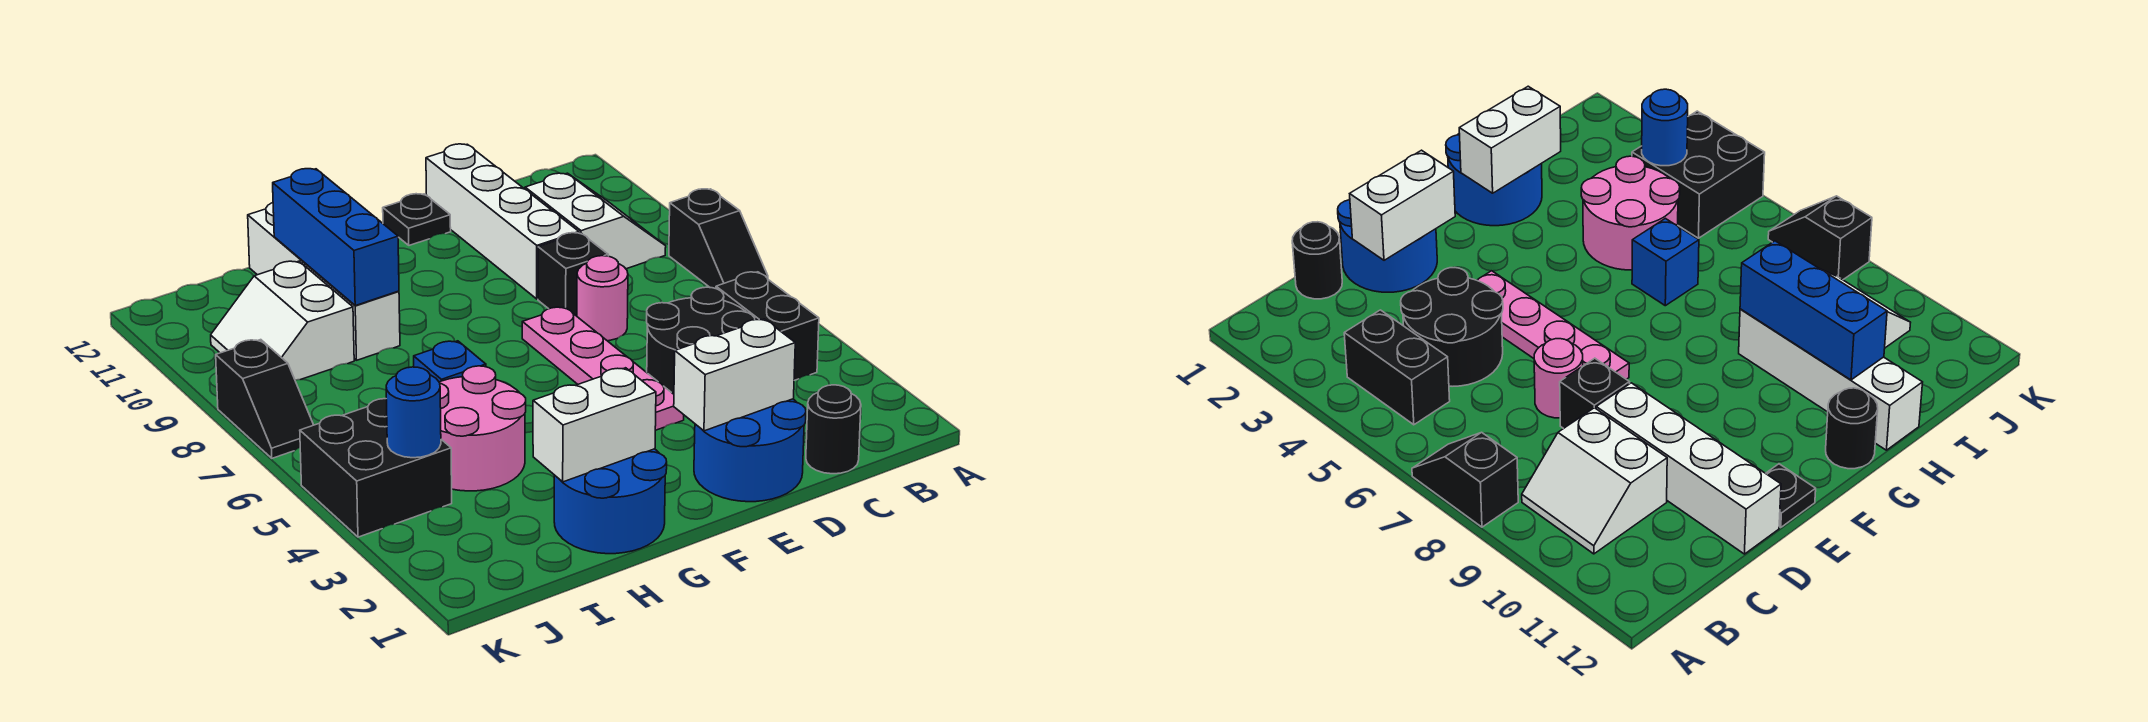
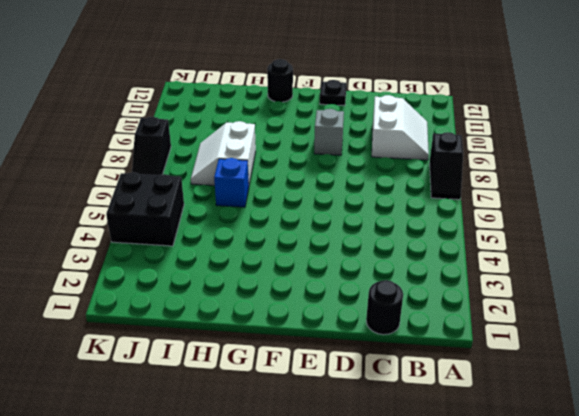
grey 1x1 brick [314,109,344,155] -> none
white 2x2 slope [191,121,256,185] -> white 2x2 slope moved to [211,261,354,380]
none -> black 1x2 brick [716,272,819,380]
none -> black 2x2 round brick [646,287,755,394]
none -> blue 2x2 round brick [694,399,806,502]

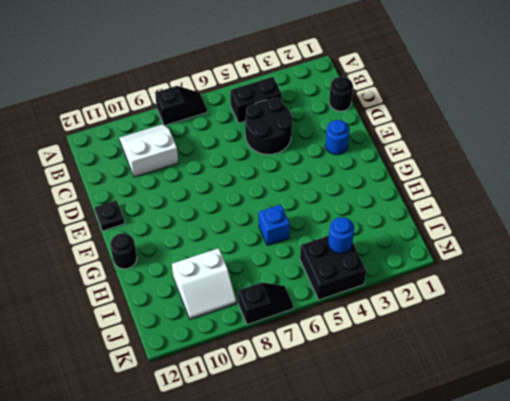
blue 1x1 round brick [325,120,350,155] -> blue 2x2 round brick [694,399,806,502]
none -> pink 1x1 round brick [577,256,628,341]
none -> black 1x1 brick [538,233,608,316]
none -> white 1x4 brick [426,144,579,299]

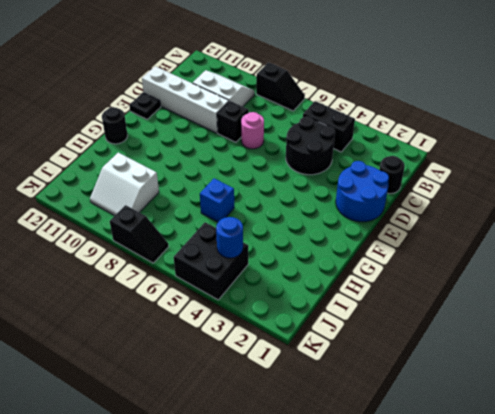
none -> pink 1x4 plate [522,307,684,430]
none -> blue 2x2 round brick [554,449,667,554]
none -> pink 2x2 round brick [439,366,526,491]

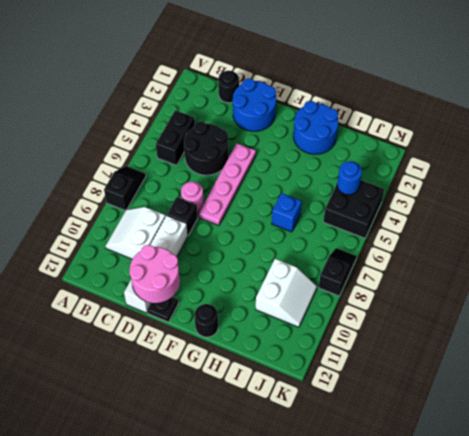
pink 2x2 round brick [129,245,180,303] -> pink 2x2 round brick moved to [439,366,526,491]
none -> white 1x4 brick [248,203,400,360]
none -> white 1x2 brick [674,319,795,431]
none -> white 1x2 brick [533,368,656,482]

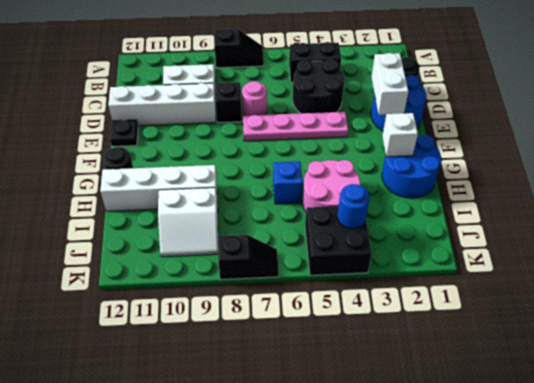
white 1x1 brick [382,113,418,157] -> white 1x2 brick [533,368,656,482]
none -> blue 1x3 brick [273,169,399,306]

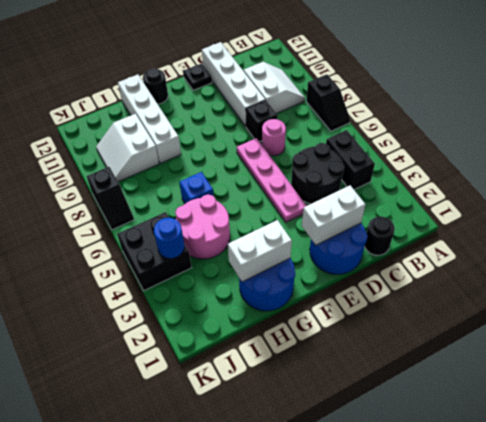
none -> blue 1x3 brick [273,169,399,306]

